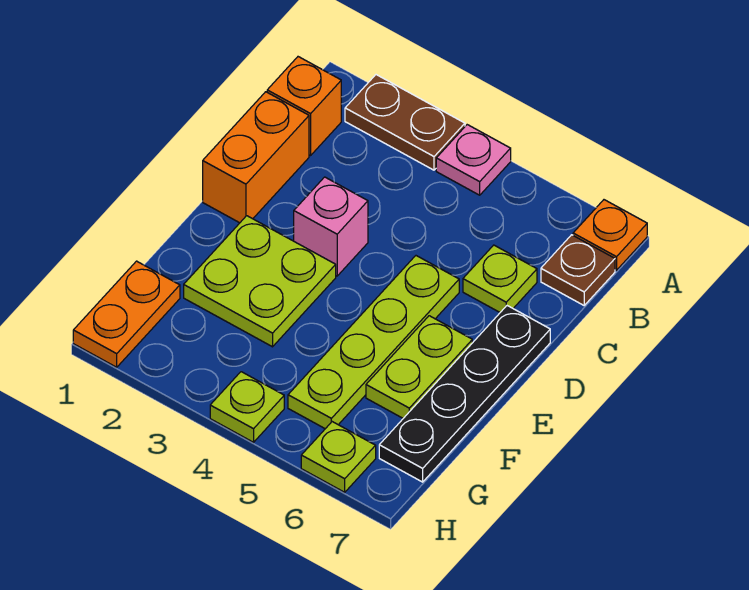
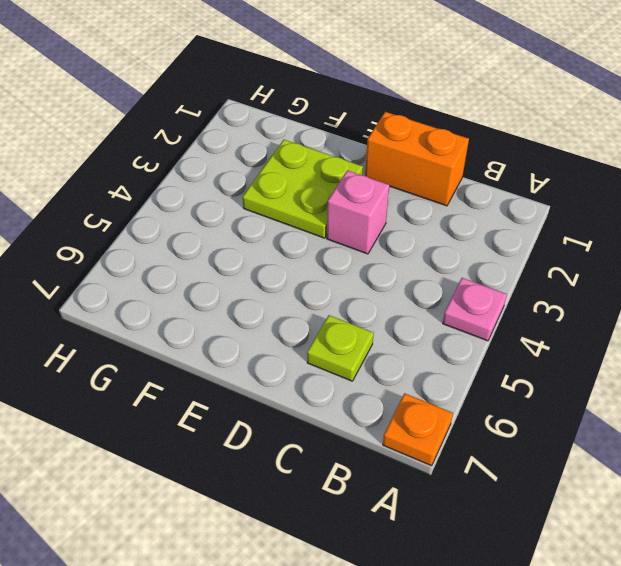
none -> brown 1x2 plate [345,75,465,170]
none -> orange 1x1 brick [267,57,341,155]
none -> brown 1x1 plate [541,235,615,305]

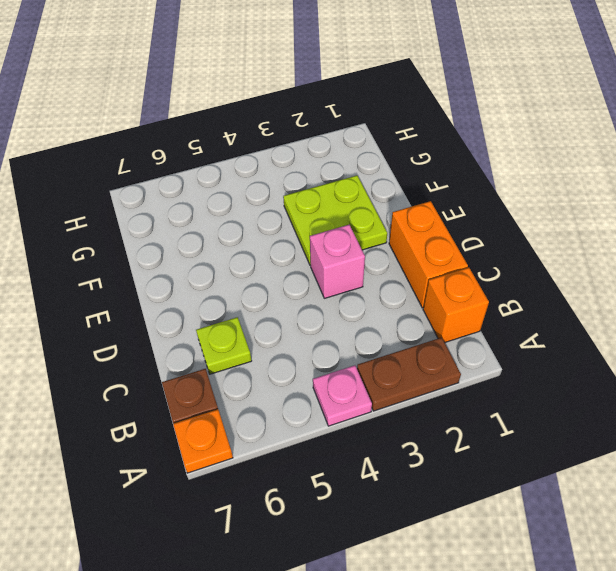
none -> lime 1x4 plate [288,256,459,429]
none -> black 1x4 plate [379,306,550,482]
none -> lime 1x2 plate [366,316,472,418]

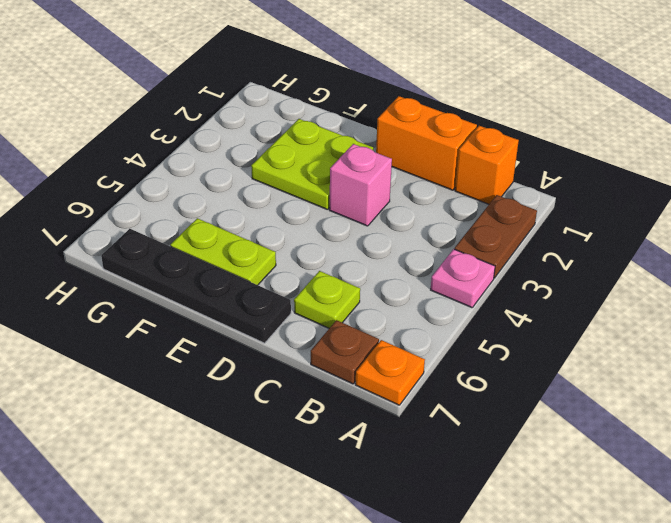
none -> lime 1x4 plate [288,256,459,429]
none -> orange 1x2 plate [73,261,180,367]
none -> lime 1x1 plate [210,372,284,442]

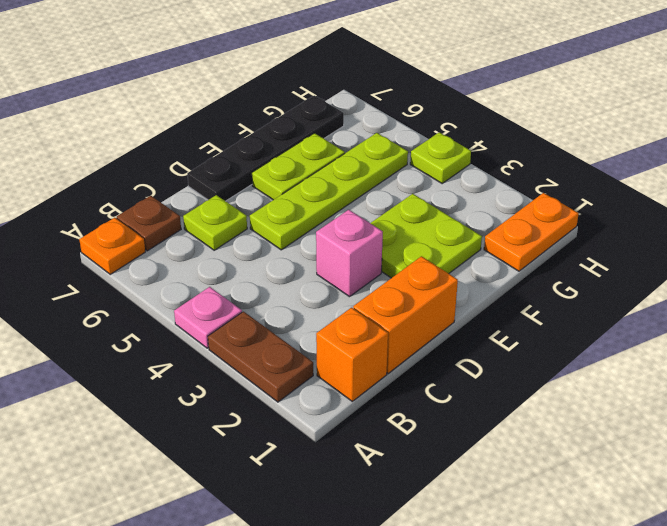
none -> lime 1x1 plate [301,422,376,492]

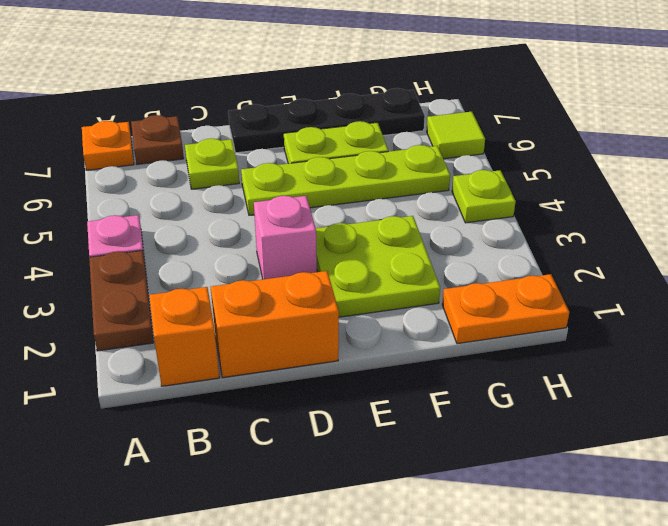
lime 1x1 tile [427,112,485,159] -> lime 1x1 plate [301,422,376,492]

